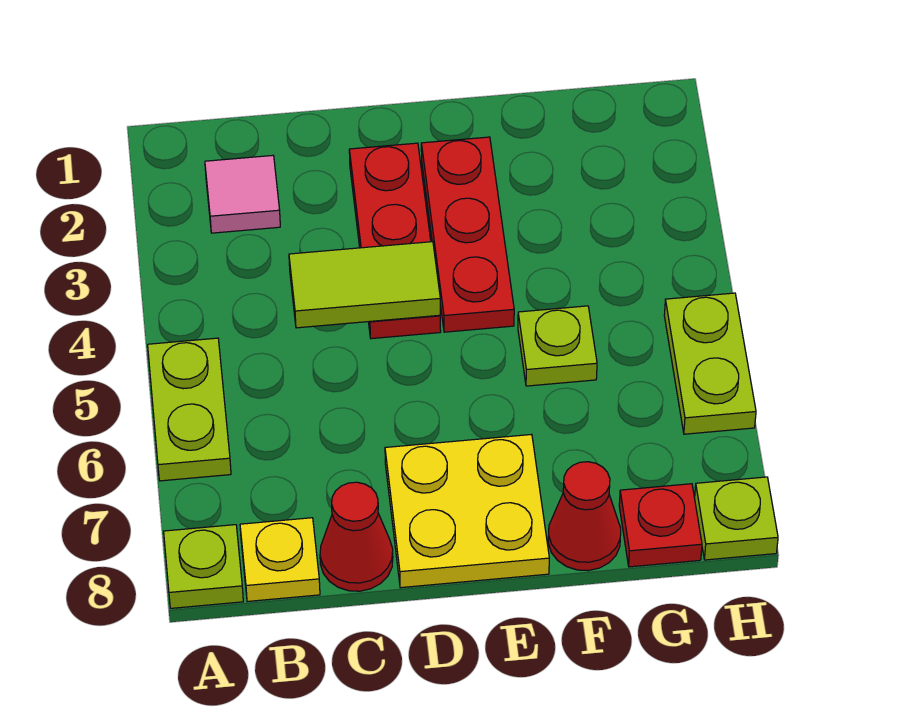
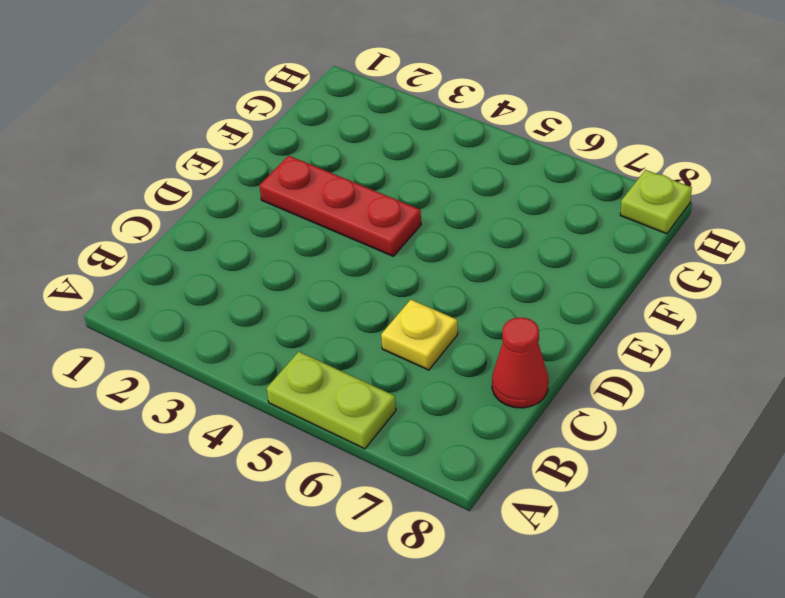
yellow 1x1 plate [381,300,458,370] -> yellow 1x1 plate moved to [240,518,320,601]
none -> lime 1x1 plate [164,525,243,608]
none -> pink 1x1 tile [205,155,280,233]
none -> red 1x3 plate [349,143,441,339]

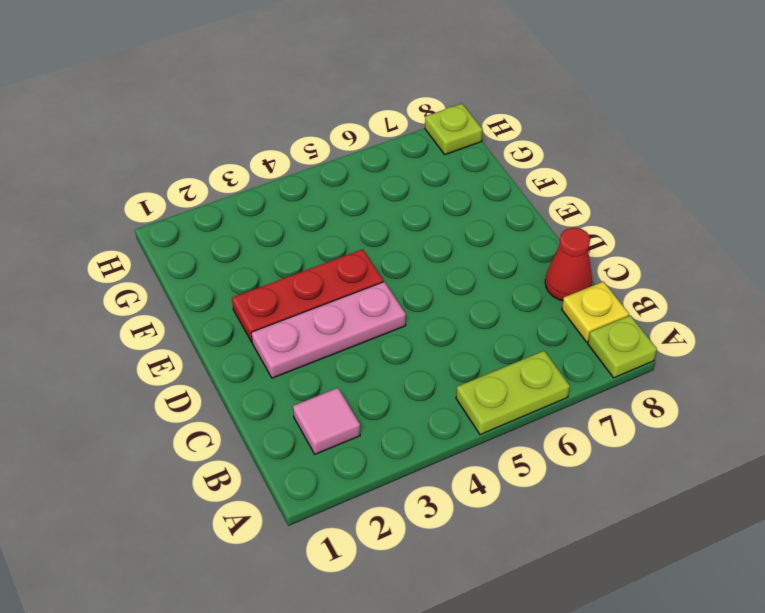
pink 1x3 plate [251,282,406,378] -> red 1x3 plate [349,143,441,339]
none -> yellow 2x2 plate [385,434,549,588]
none -> lime 1x1 plate [518,306,597,386]
none -> red 1x1 cone [548,462,621,571]

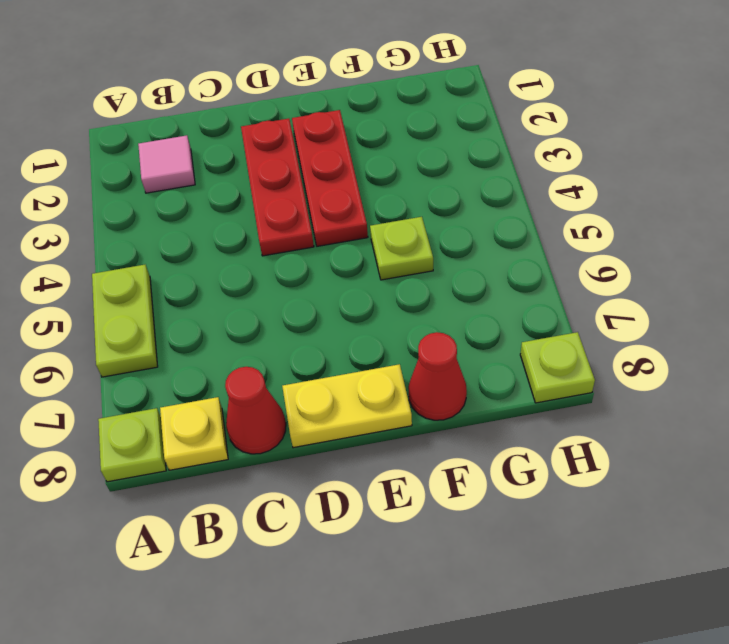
yellow 1x2 plate [282,364,412,448] -> yellow 2x2 plate [385,434,549,588]
none -> red 1x1 plate [619,484,702,567]
none -> lime 1x2 plate [664,293,756,434]
none -> lime 1x2 tile [289,242,440,328]

